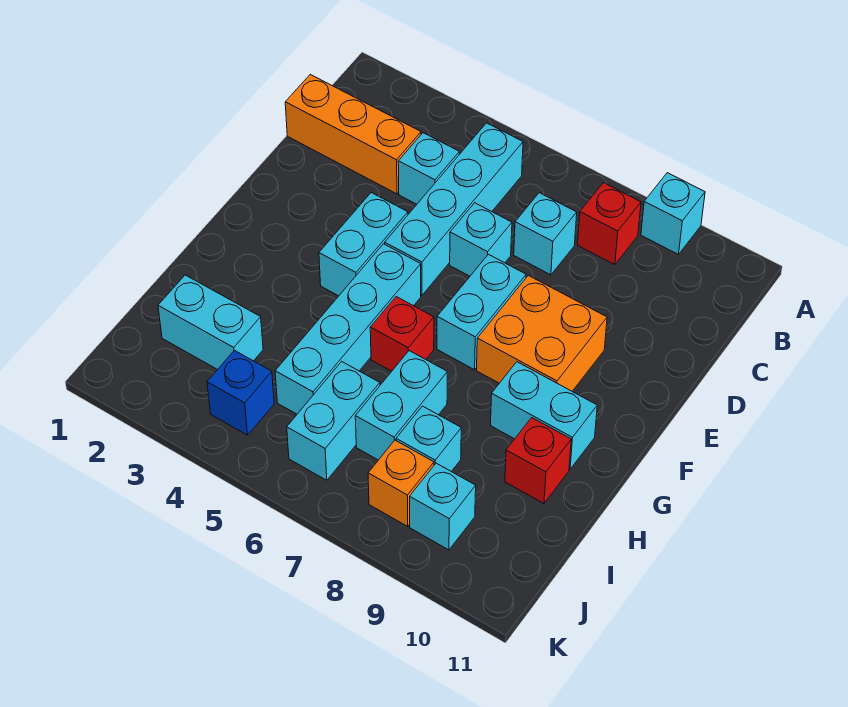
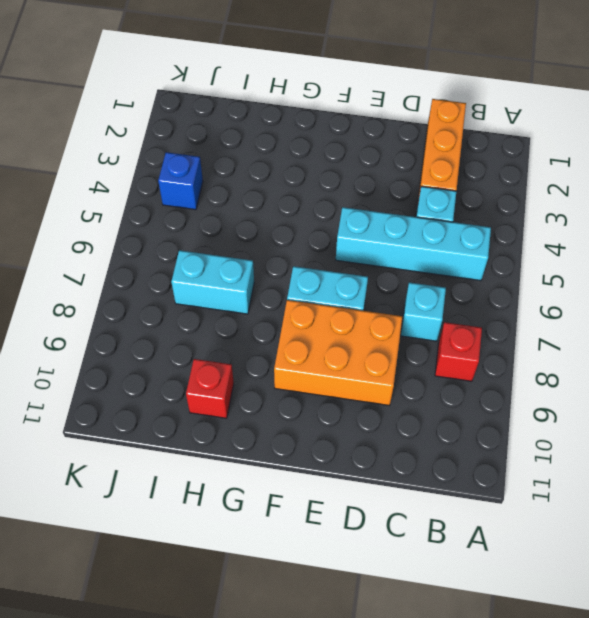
orange 2x3 brick [274,300,402,405] -> orange 2x2 brick [477,275,607,391]
none -> cyan 1x1 brick [641,173,705,255]
none -> cyan 1x1 brick [450,203,512,276]
none -> cyan 1x2 brick [319,193,408,296]

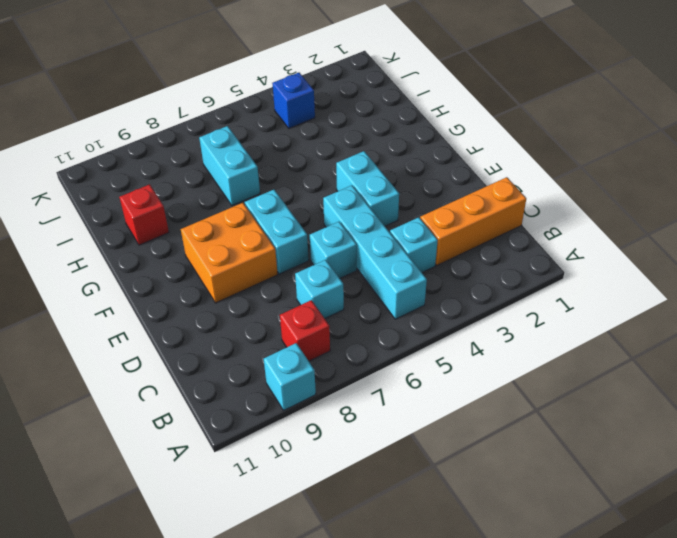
none -> cyan 1x4 brick [275,244,421,414]
none -> red 1x1 brick [370,297,434,371]
none -> cyan 1x2 brick [491,362,597,469]

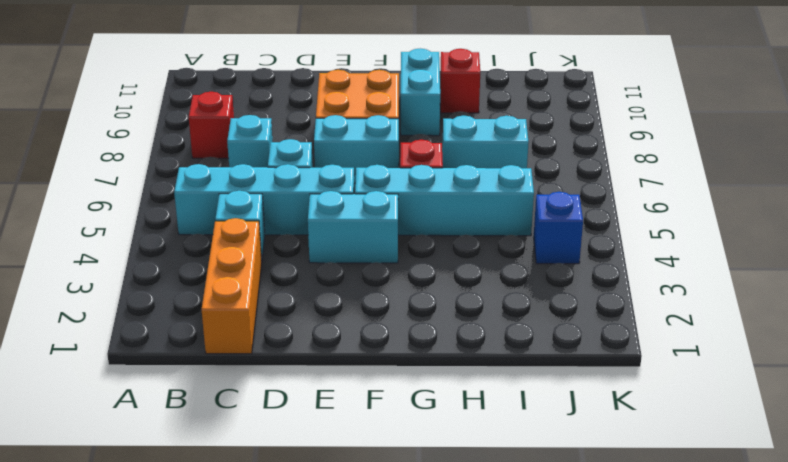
none -> cyan 1x1 brick [641,173,705,255]
none -> cyan 1x2 brick [158,275,263,370]
none -> cyan 1x2 brick [287,362,380,480]

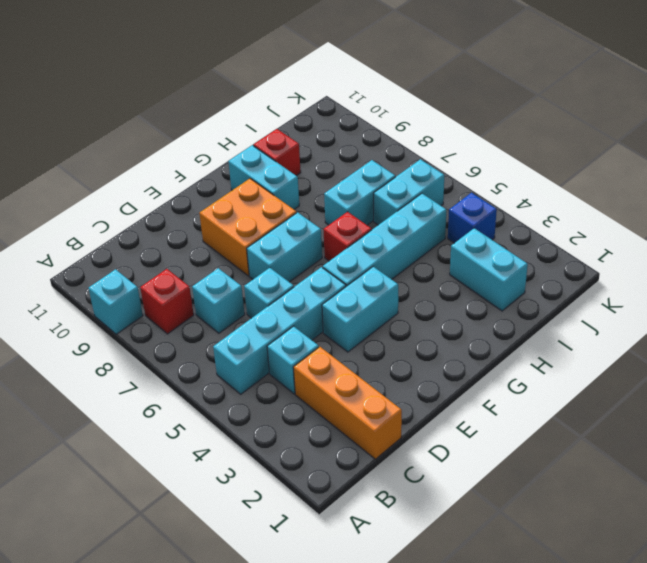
none -> cyan 1x1 brick [396,406,461,472]
none -> orange 1x1 brick [368,440,434,527]
none -> cyan 1x1 brick [410,463,476,550]

